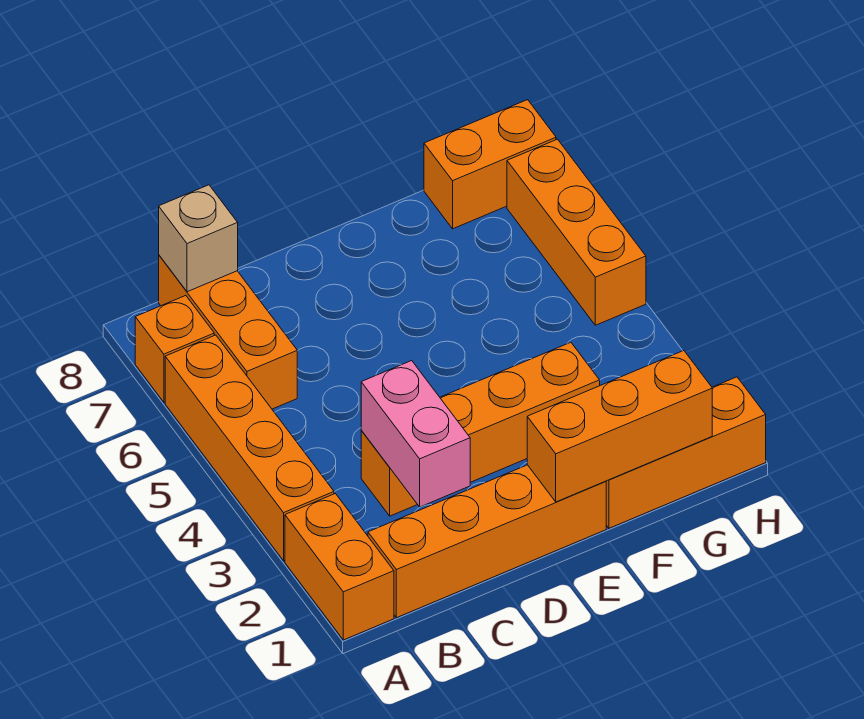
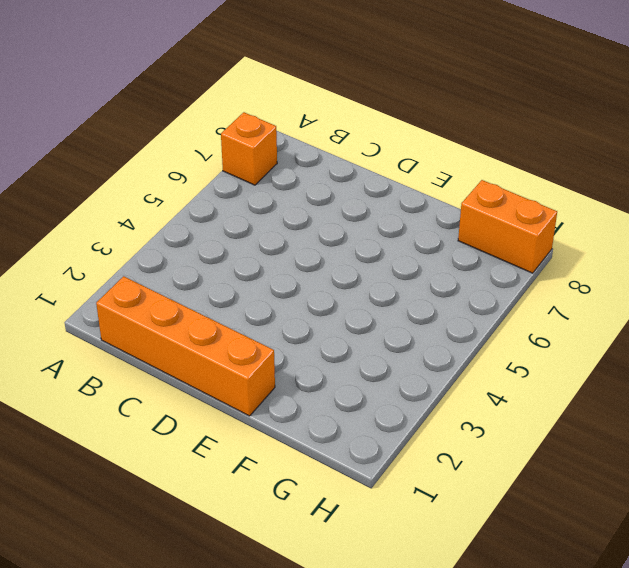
none -> orange 1x2 brick [285,494,394,640]
none -> orange 1x4 brick [165,335,334,561]
none -> orange 1x3 brick [159,255,297,409]

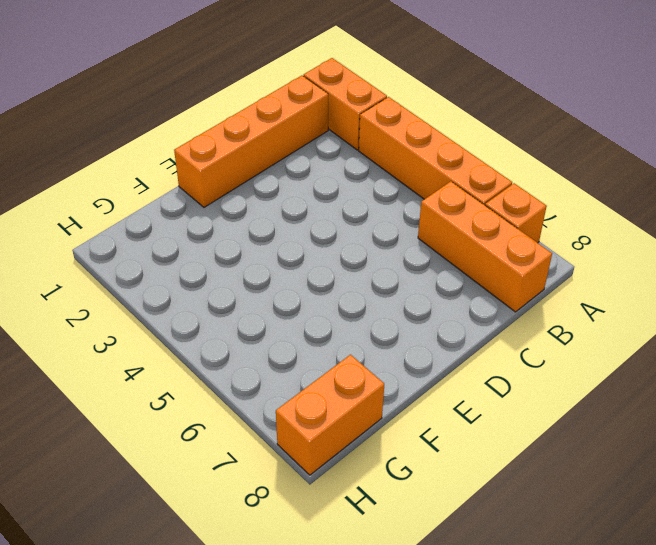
none -> orange 1x4 brick [361,342,600,516]
none -> orange 1x3 brick [606,377,766,528]
none -> orange 1x3 brick [507,139,646,325]

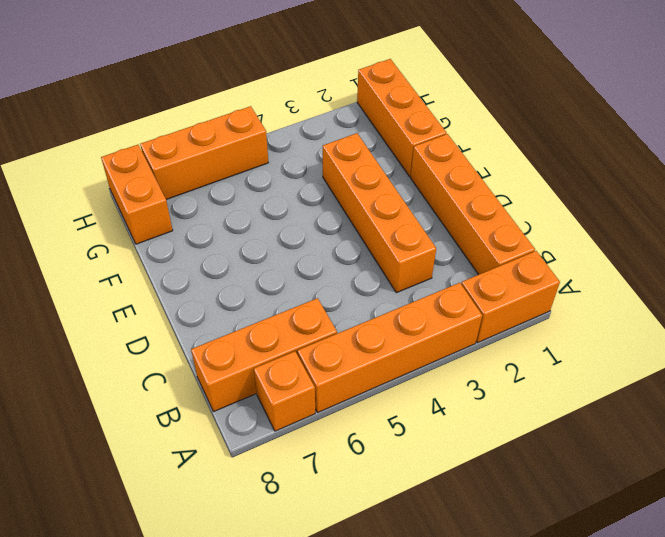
none -> tan 1x1 brick [159,185,238,292]
none -> pink 1x2 brick [361,361,470,507]
none -> orange 1x3 brick [527,351,712,502]

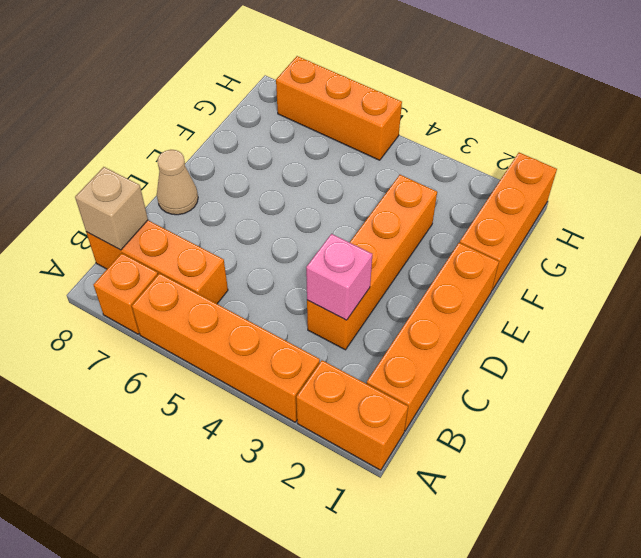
pink 1x1 brick [306,234,372,320] -> pink 1x2 brick [361,361,470,507]
tan 1x1 cone [157,150,198,215] -> none
none -> orange 1x2 brick [424,100,556,229]
none -> orange 1x3 brick [527,351,712,502]

